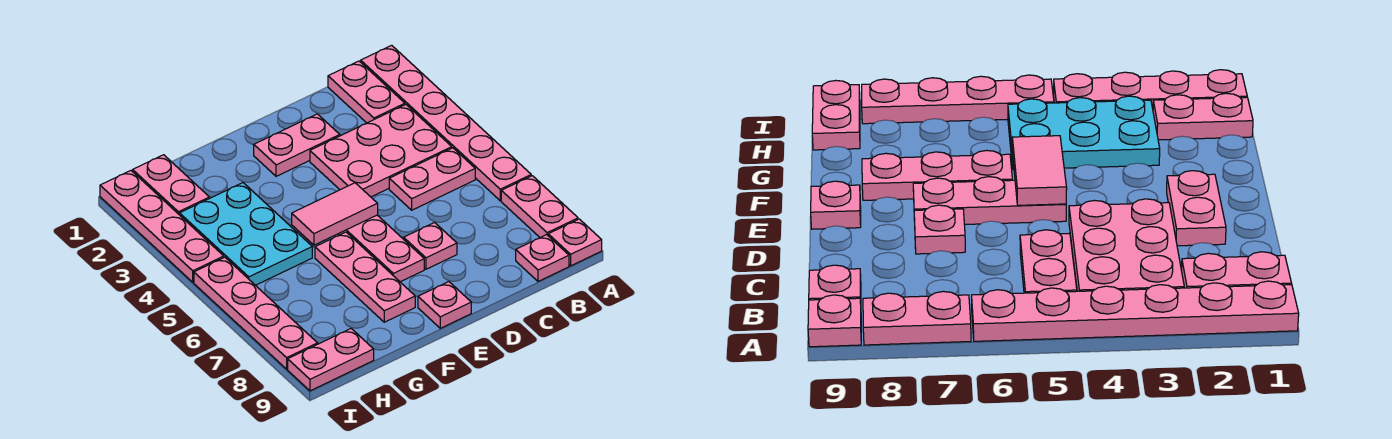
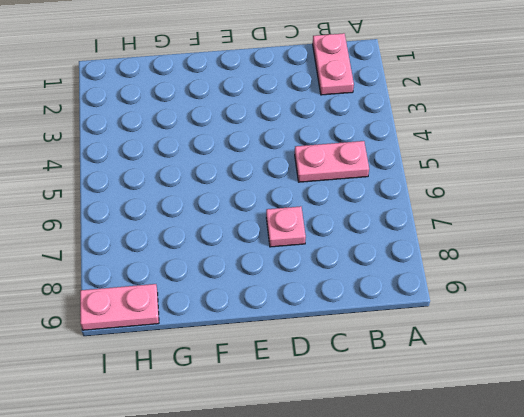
none -> pink 1x6 plate [361,45,531,201]
none -> pink 1x2 plate [501,176,578,238]
none -> pink 1x1 plate [548,219,602,266]

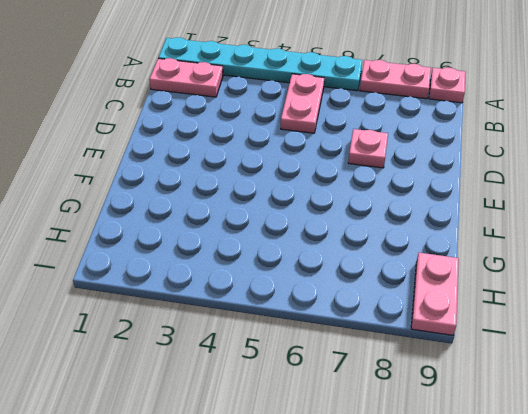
cyan 1x6 plate [158,37,362,91] -> pink 1x6 plate [361,45,531,201]
none -> pink 2x3 plate [310,105,452,197]
none -> pink 1x1 plate [516,235,569,281]
none -> pink 1x2 plate [254,114,340,176]

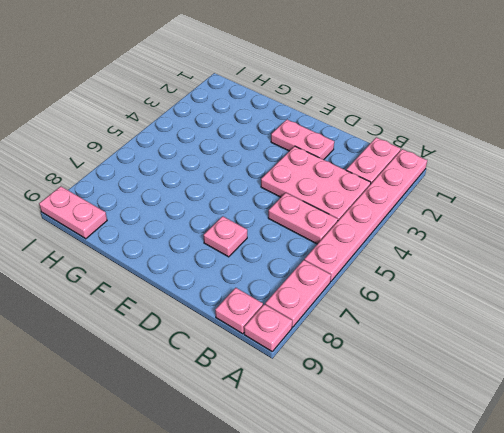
none -> pink 1x3 plate [339,215,424,282]
none -> pink 1x1 plate [418,282,471,328]
none -> pink 1x3 plate [315,232,415,322]

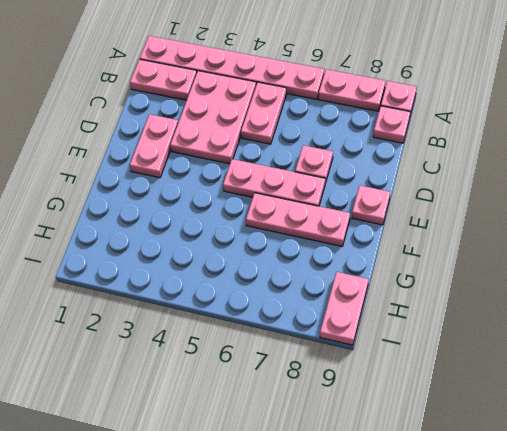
none -> cyan 2x3 plate [180,183,312,285]
none -> pink 1x2 plate [133,155,209,215]
none -> pink 1x4 plate [100,171,224,282]

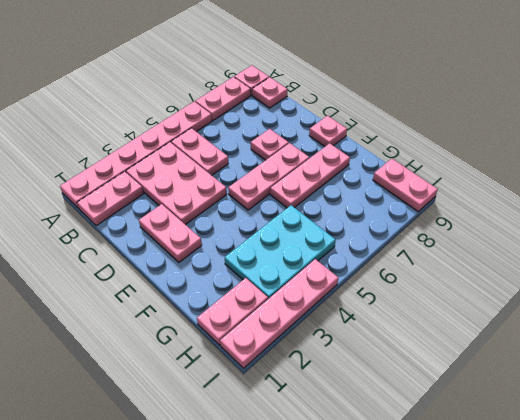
none -> pink 1x4 plate [194,257,318,369]
none -> pink 1x2 tile [292,183,378,245]

